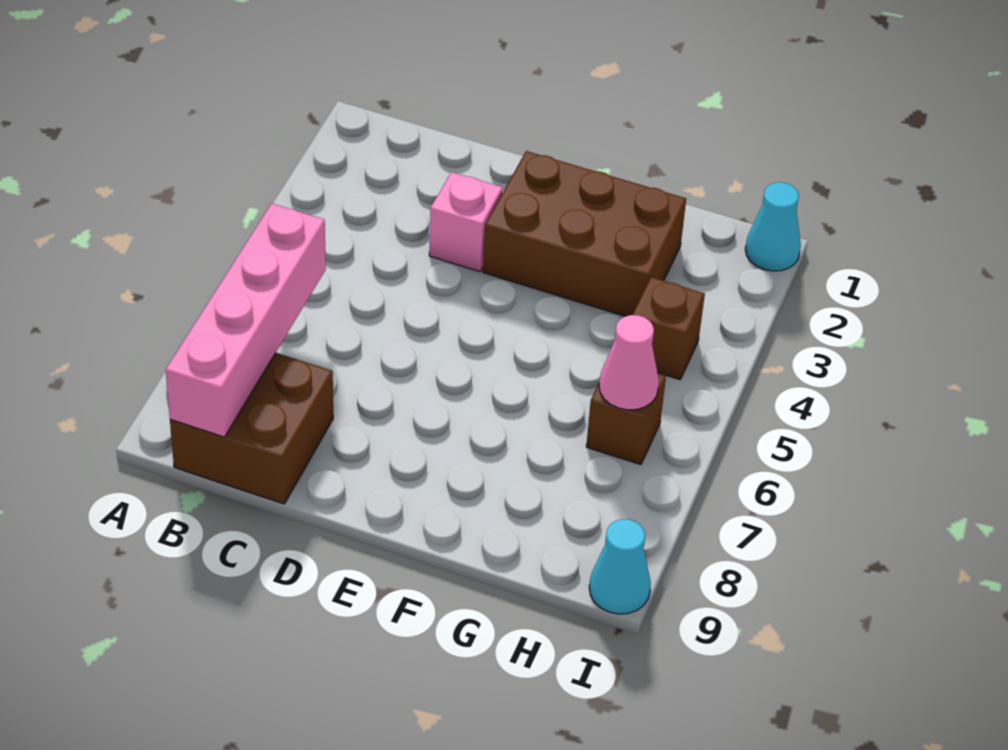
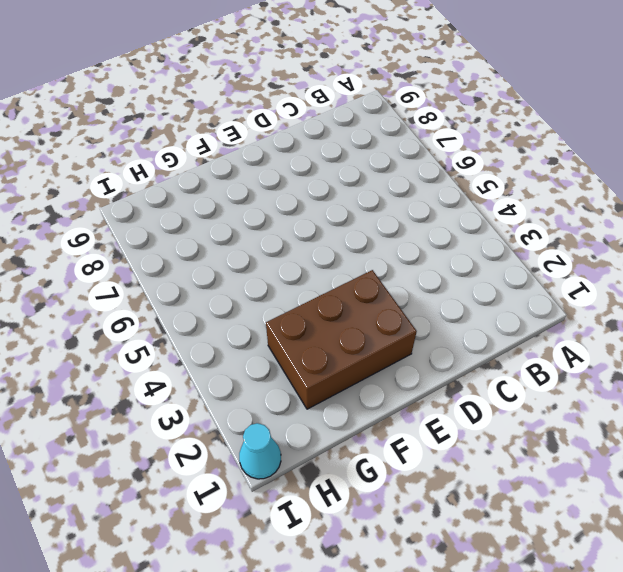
none -> brown 2x2 brick [170,353,333,504]
none -> pink 1x1 brick [429,172,503,272]

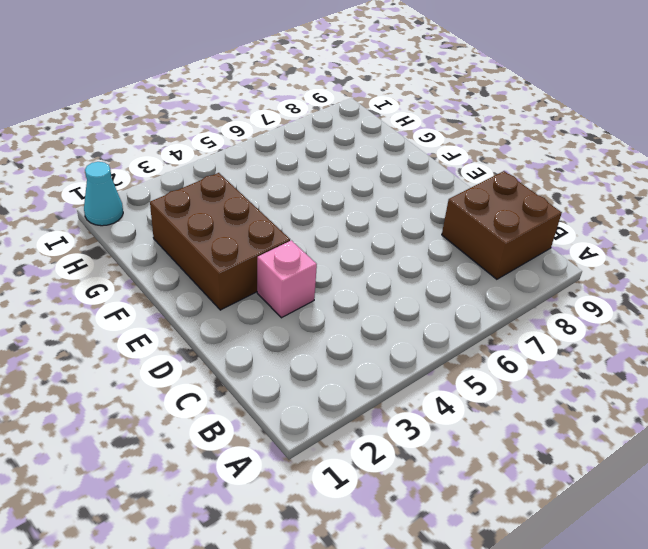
none -> brown 1x1 brick [633,277,705,380]
none -> brown 1x1 brick [586,374,666,465]

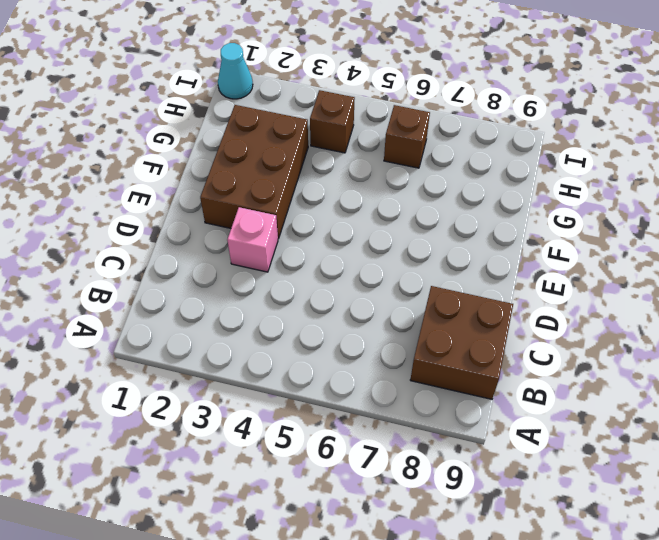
none -> cyan 1x1 cone [589,519,651,614]
none -> pink 1x4 brick [166,203,326,437]

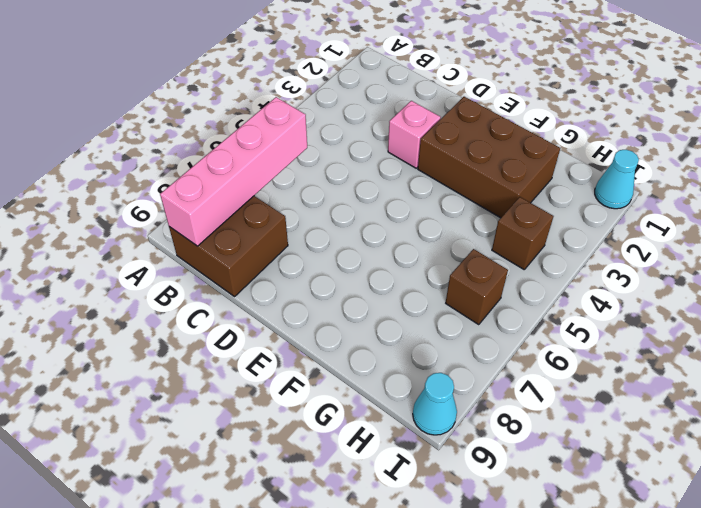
none -> pink 1x1 cone [599,315,659,410]

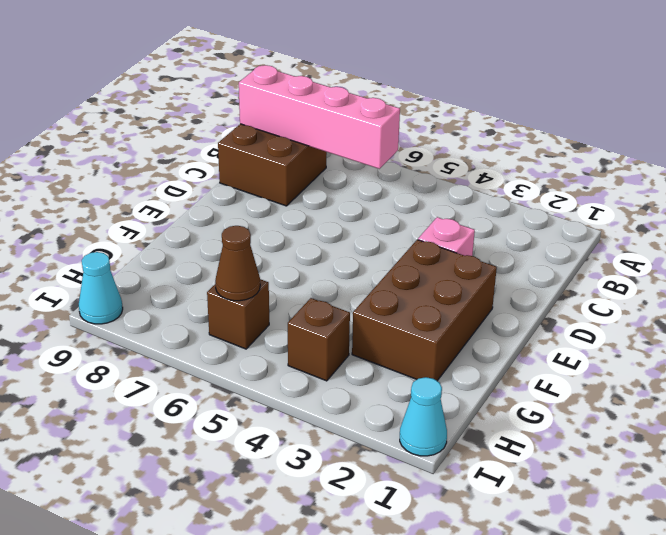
brown 1x1 cone [215,226,260,301] -> pink 1x1 cone [599,315,659,410]

